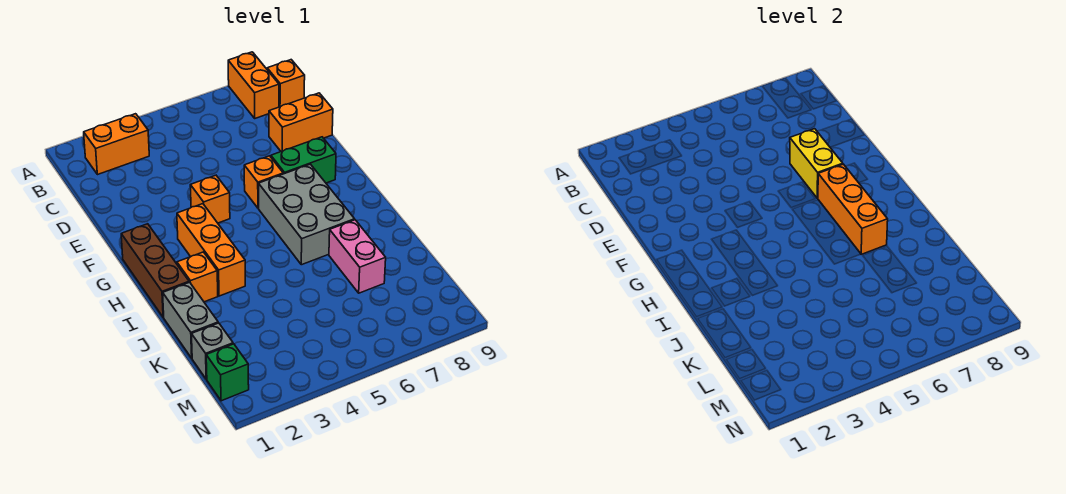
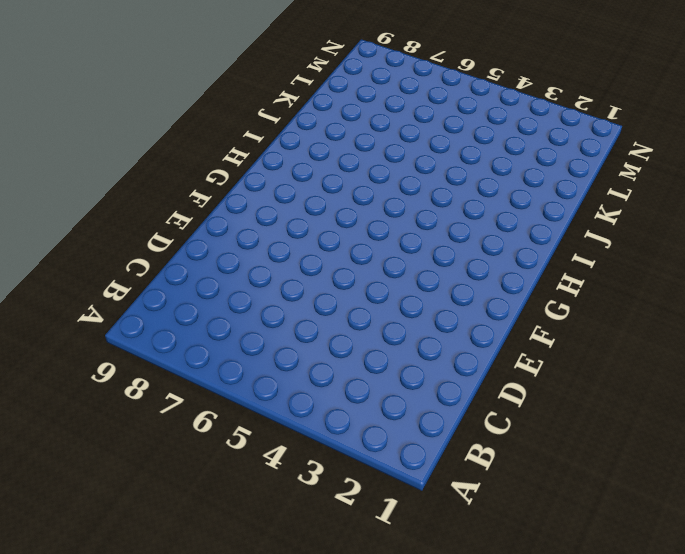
none -> orange 1x2 brick [228,52,279,118]
none -> orange 1x2 brick [84,114,149,175]
none -> orange 1x1 brick [267,60,305,107]

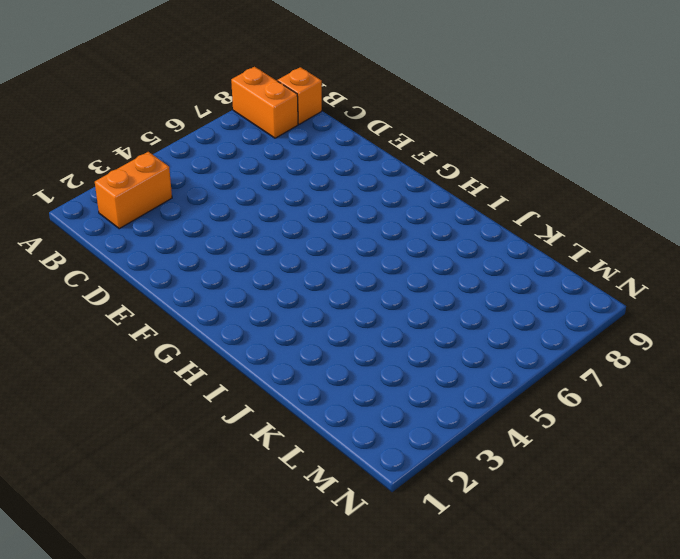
none -> orange 1x2 brick [269,93,333,151]
none -> orange 1x1 brick [190,175,230,223]
none -> orange 1x1 brick [244,156,283,208]

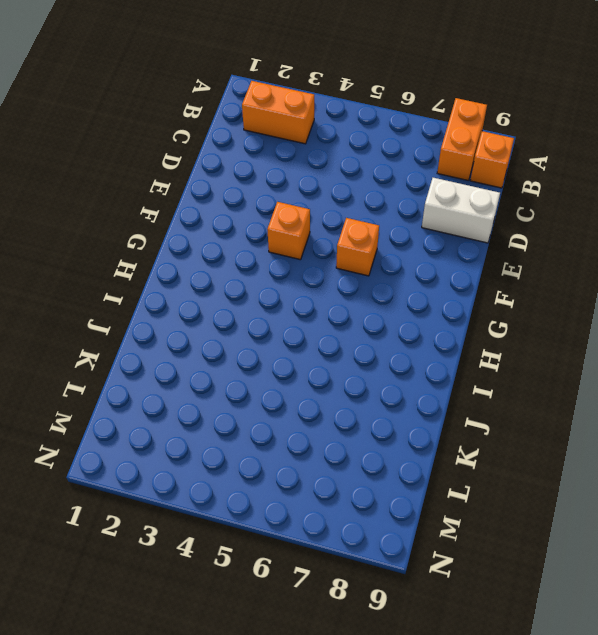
white 1x2 brick [422,178,500,243] -> orange 1x2 brick [269,93,333,151]
none -> green 1x2 brick [271,137,336,183]
none -> brown 1x3 brick [121,224,189,317]
none -> orange 1x3 brick [177,204,245,296]

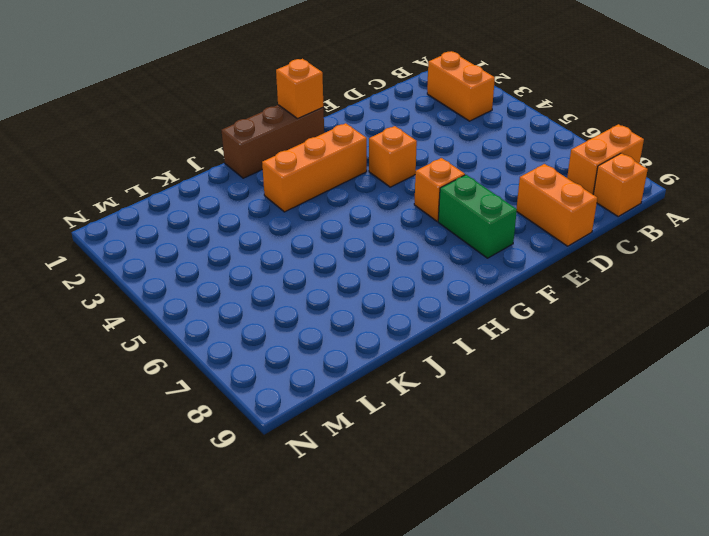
orange 1x1 brick [276,59,323,119] -> orange 1x1 brick moved to [177,252,218,302]
none -> grey 2x3 brick [258,164,355,265]
none -> grey 1x2 brick [163,282,218,358]
none -> pink 1x2 brick [329,220,386,293]

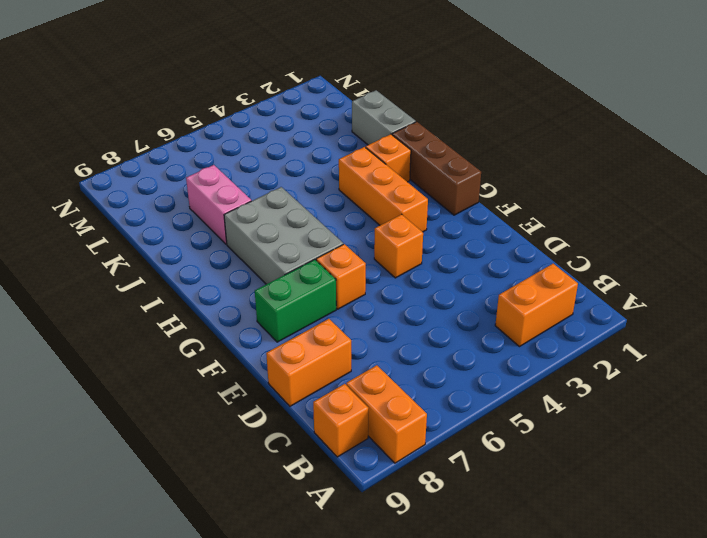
none -> grey 1x1 brick [192,323,233,379]
none -> green 1x1 brick [206,344,249,401]
none -> yellow 1x2 brick [790,129,843,198]

